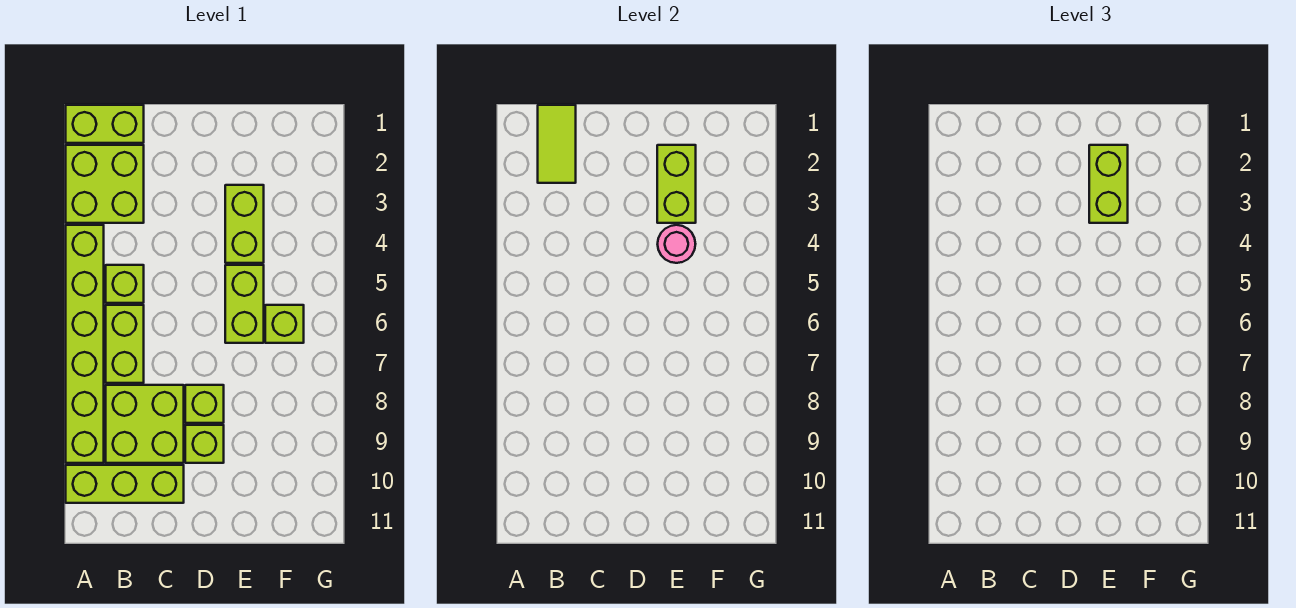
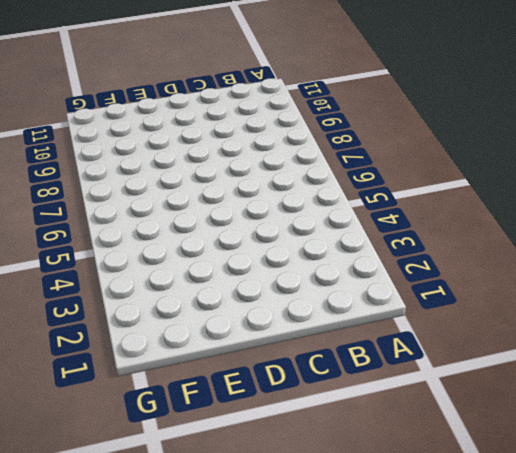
none -> lime 1x2 brick [66,105,144,143]
none -> lime 2x2 brick [66,145,144,223]
none -> lime 1x6 brick [66,225,104,463]

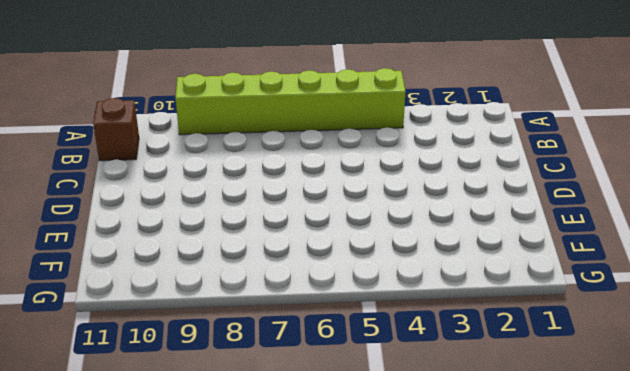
brown 1x1 brick [93,98,139,161] -> none
none -> lime 1x2 brick [66,105,144,143]
none -> lime 2x2 brick [66,145,144,223]
none -> lime 1x3 brick [66,465,184,503]

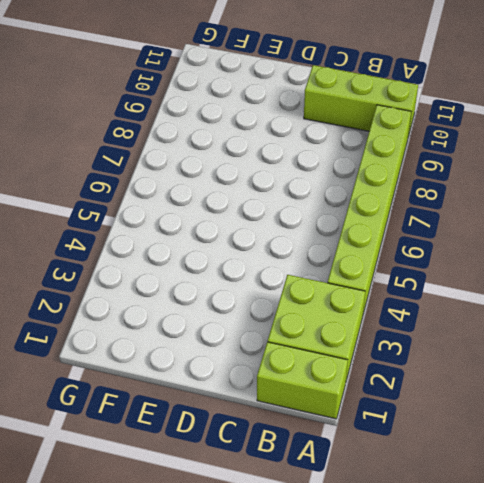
none -> lime 1x1 brick [106,265,144,303]
none -> lime 1x2 brick [106,305,144,383]
none -> lime 2x2 brick [106,385,184,463]

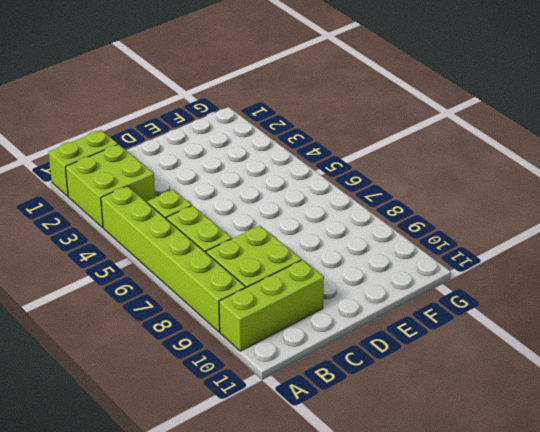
none -> lime 1x1 brick [185,385,224,423]
none -> lime 1x1 brick [185,425,224,463]
none -> lime 1x2 brick [225,185,264,263]

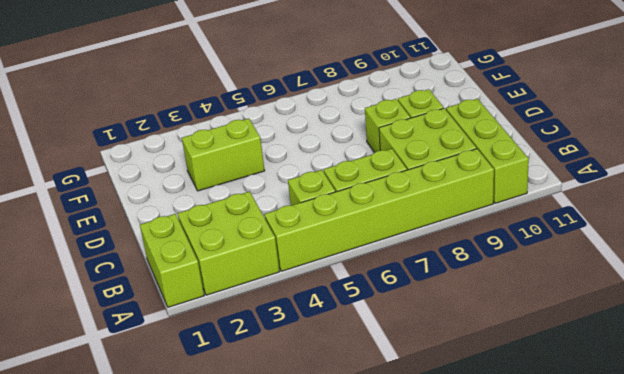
none -> lime 1x2 brick [225,265,264,343]
none -> lime 1x1 brick [265,305,304,343]
none -> lime 1x2 tile [538,105,576,183]

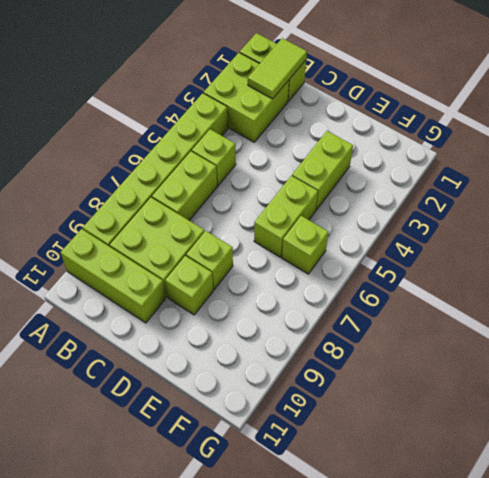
none -> lime 1x2 brick [657,145,696,223]
none -> pink 1x1 round brick [658,225,695,263]
none -> lime 1x2 brick [1089,145,1128,223]

